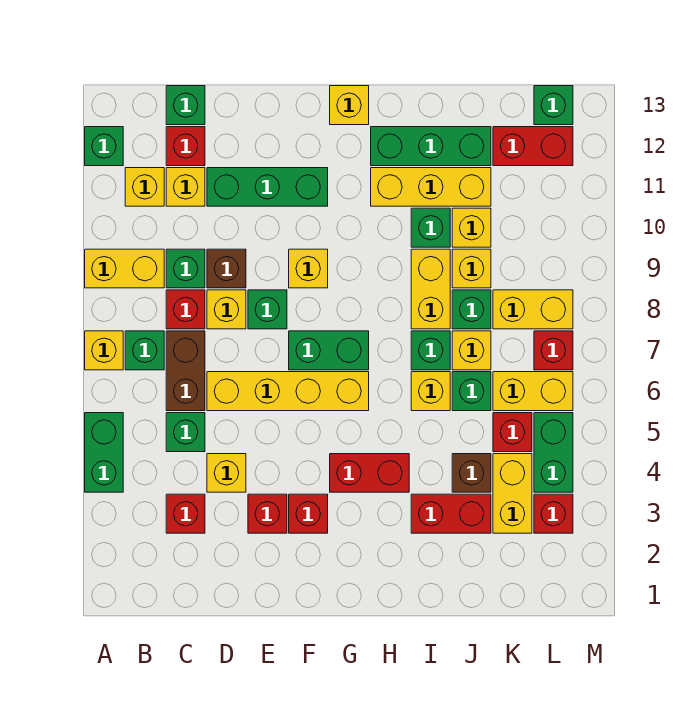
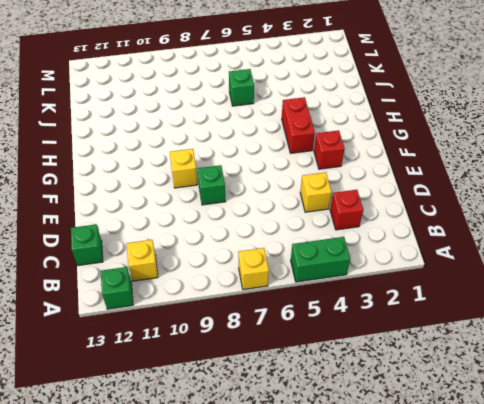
none -> yellow 1x2 brick [85,249,164,288]
none -> green 1x1 brick [125,331,164,370]
none -> green 1x1 brick [166,413,205,452]
none -> brown 1x2 brick [166,331,205,411]

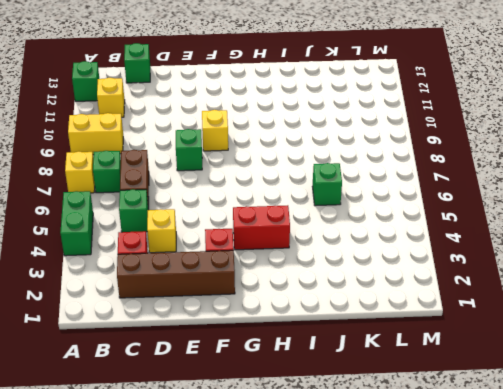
brown 1x4 brick [117,250,235,298] -> none
none -> red 1x1 brick [166,290,205,329]
none -> green 1x1 brick [166,249,205,288]
none -> yellow 1x1 brick [166,168,205,206]
none -> red 1x1 brick [166,127,205,166]

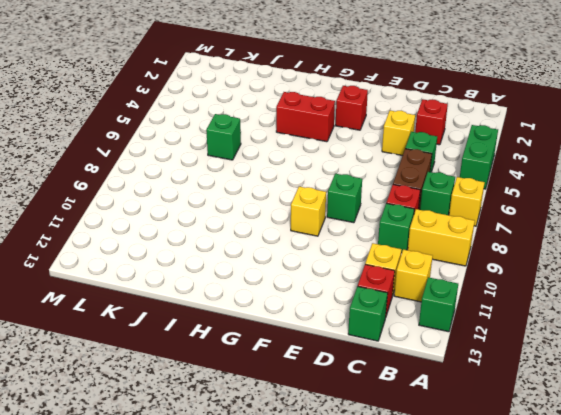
none -> yellow 1x4 brick [207,372,369,411]
none -> yellow 1x1 brick [207,290,246,329]
none -> brown 1x1 brick [207,249,246,288]
none -> green 1x3 brick [207,168,328,206]

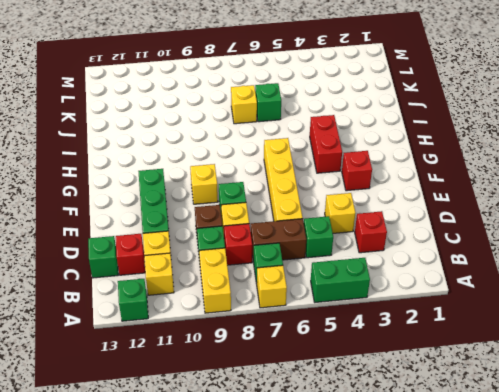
none -> red 1x1 brick [248,494,287,533]
none -> green 1x2 brick [289,331,369,370]
none -> yellow 1x1 brick [330,86,369,125]
none -> yellow 1x3 brick [371,168,491,206]

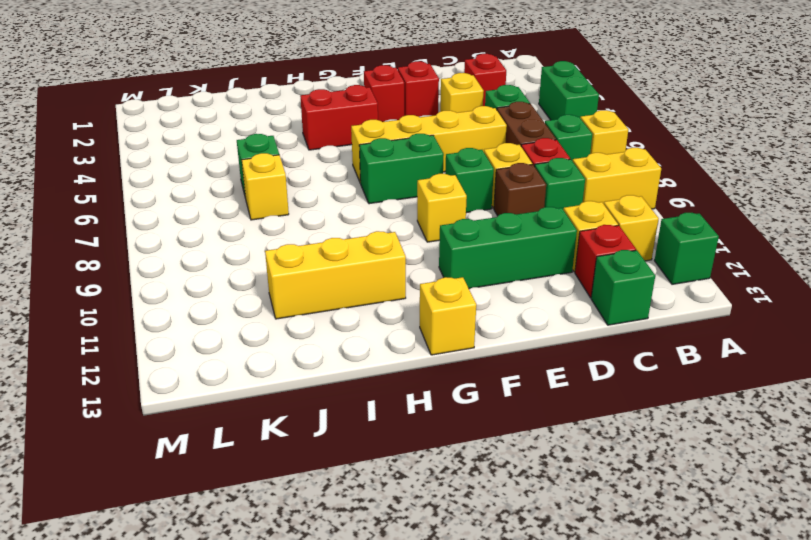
none -> green 1x3 brick [371,127,491,166]
none -> red 1x2 brick [411,494,491,533]
none -> yellow 1x1 brick [411,372,450,411]
none -> green 1x1 brick [411,331,450,370]

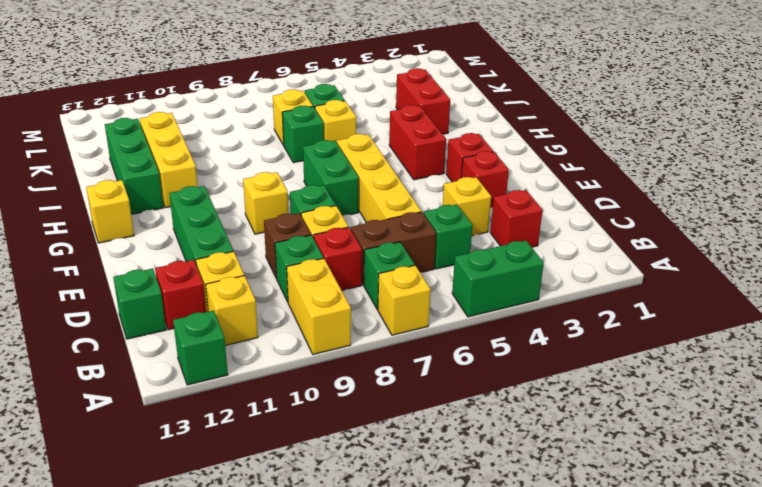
none -> yellow 1x2 brick [411,249,450,329]
none -> green 1x1 brick [411,208,450,247]
none -> brown 1x1 brick [452,454,491,492]
none -> green 1x1 brick [452,290,491,329]

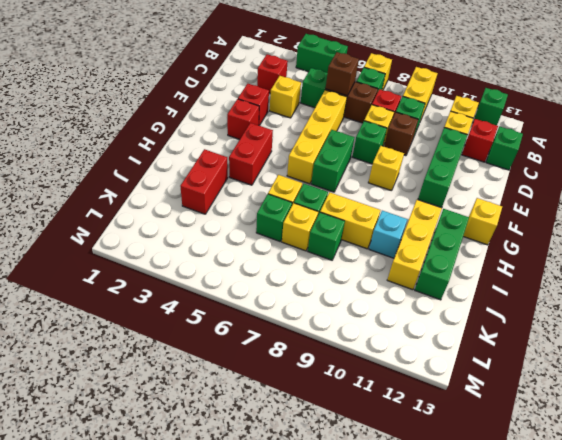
brown 1x1 brick [326,52,359,96] -> brown 1x1 brick moved to [452,454,491,492]
cyan 1x1 brick [369,211,408,258] -> green 1x1 brick [411,208,450,247]
none -> yellow 1x1 brick [452,249,491,288]
none -> yellow 1x1 brick [452,208,491,247]
none -> yellow 1x2 brick [493,454,532,533]
none -> red 1x1 brick [493,413,532,452]

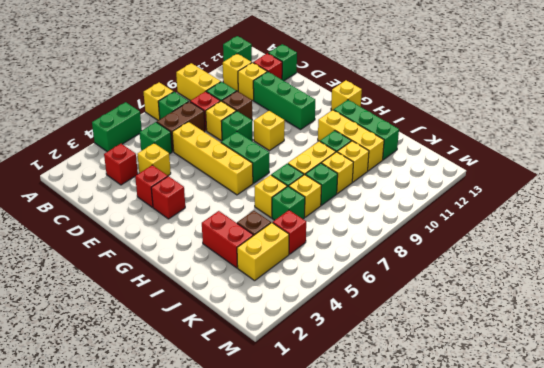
none -> red 1x2 brick [330,454,409,492]
none -> yellow 1x2 brick [493,372,573,411]
none -> yellow 1x2 brick [493,290,573,329]
none -> red 1x2 brick [493,127,573,166]

